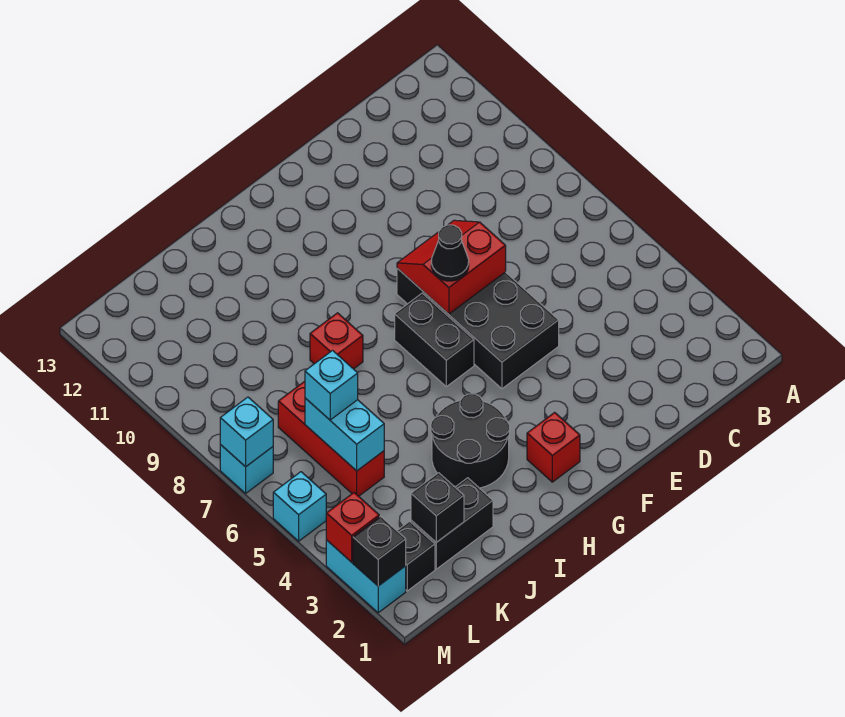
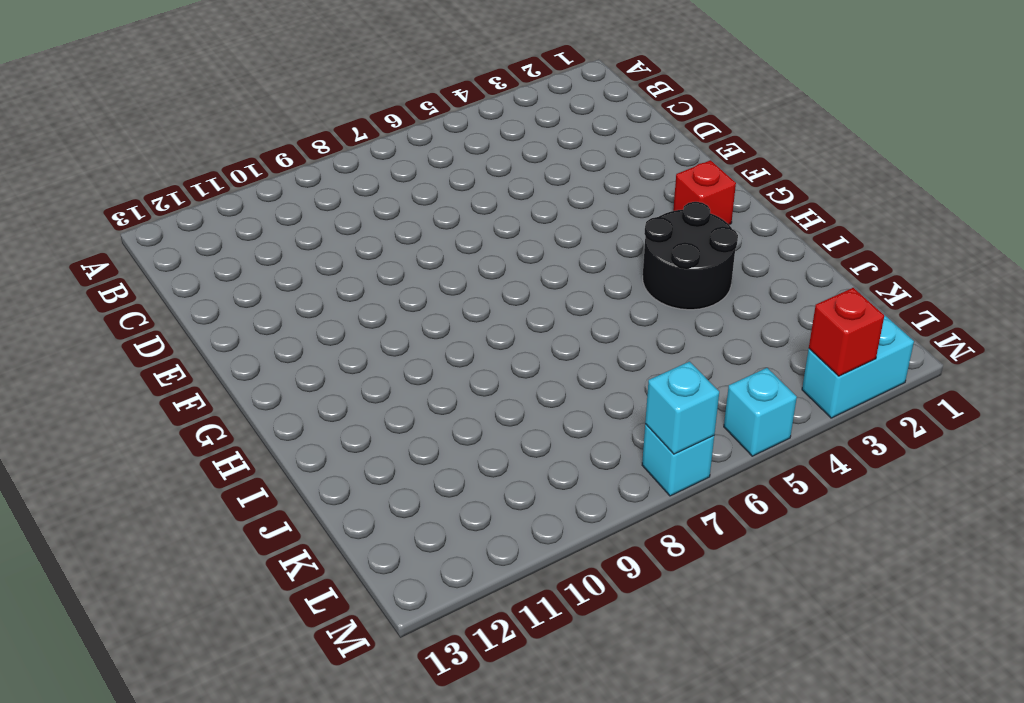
none -> black 2x4 brick [397,268,559,389]
none -> black 1x2 brick [395,293,474,387]
none -> red 1x1 brick [310,313,363,369]

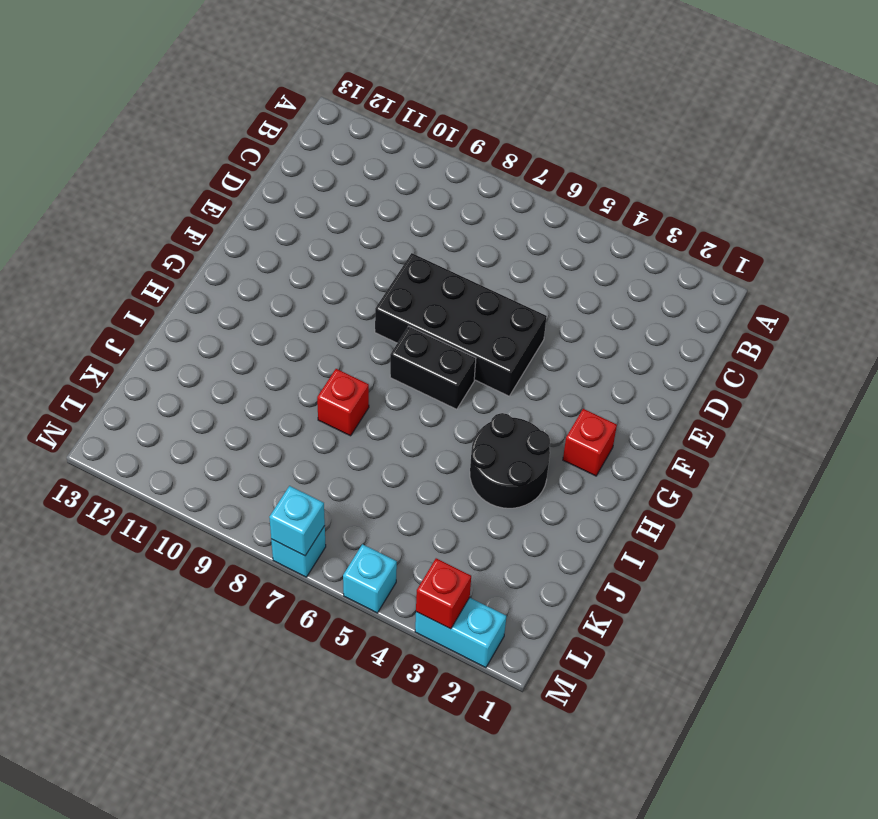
none -> black 1x2 brick [411,478,493,569]
none -> red 1x3 brick [278,381,384,496]
none -> black 1x1 brick [397,521,435,591]

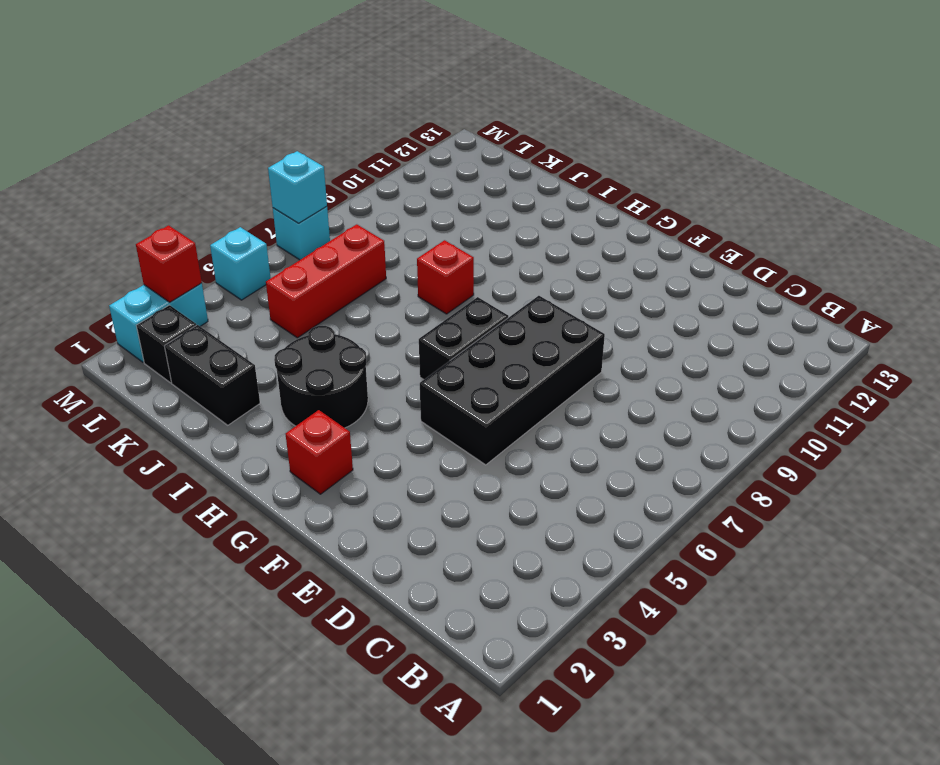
none -> red 2x2 slope [397,220,506,314]
none -> black 1x1 brick [411,473,464,542]
none -> cyan 1x2 brick [305,398,384,471]

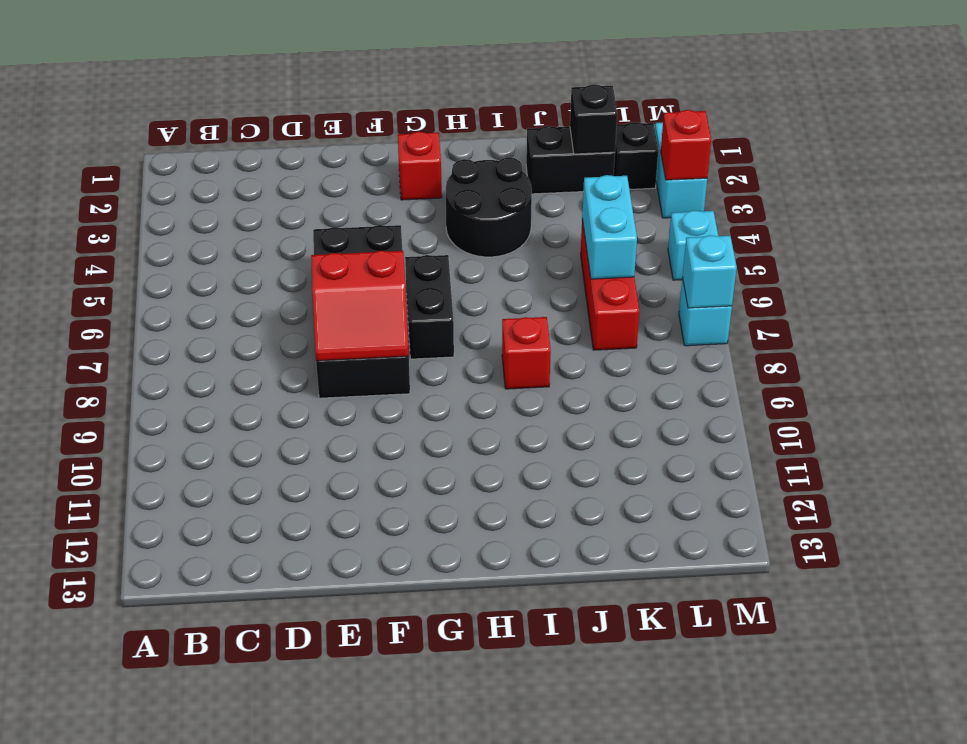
none -> black 1x1 brick [353,516,406,586]
none -> black 1x1 cone [431,225,469,281]
none -> cyan 1x1 brick [305,350,358,420]

